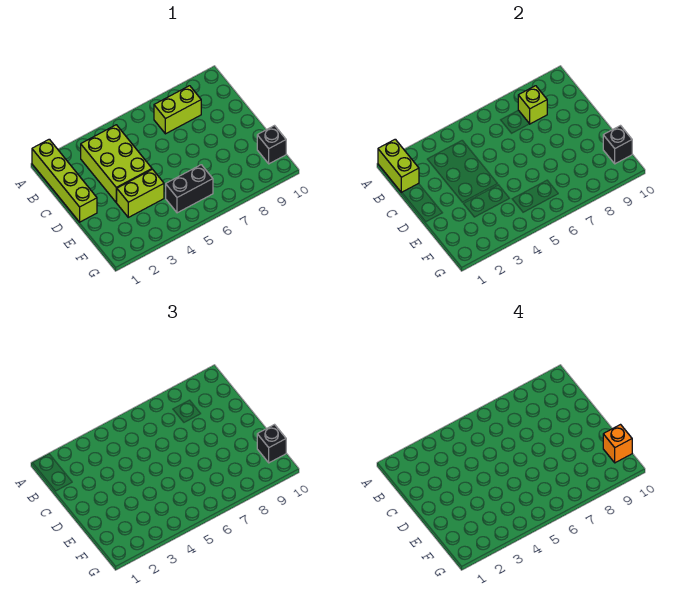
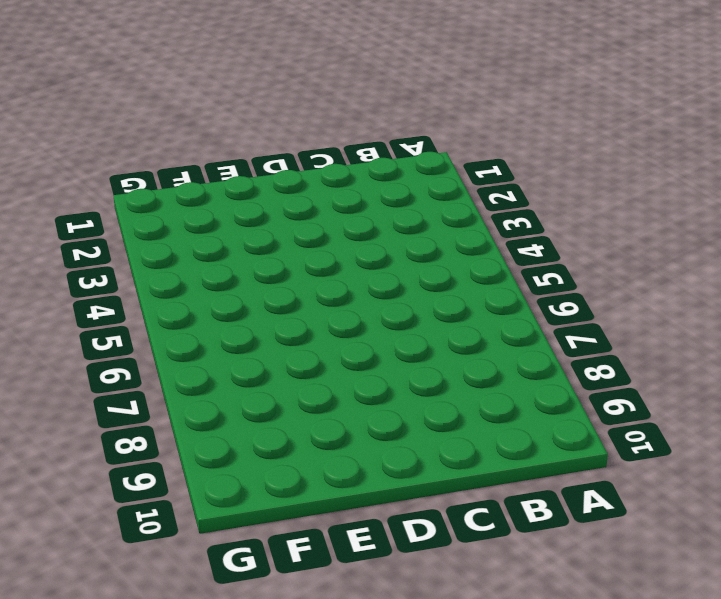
none -> lime 1x4 brick [32,139,97,222]
none -> lime 2x3 brick [81,125,152,202]

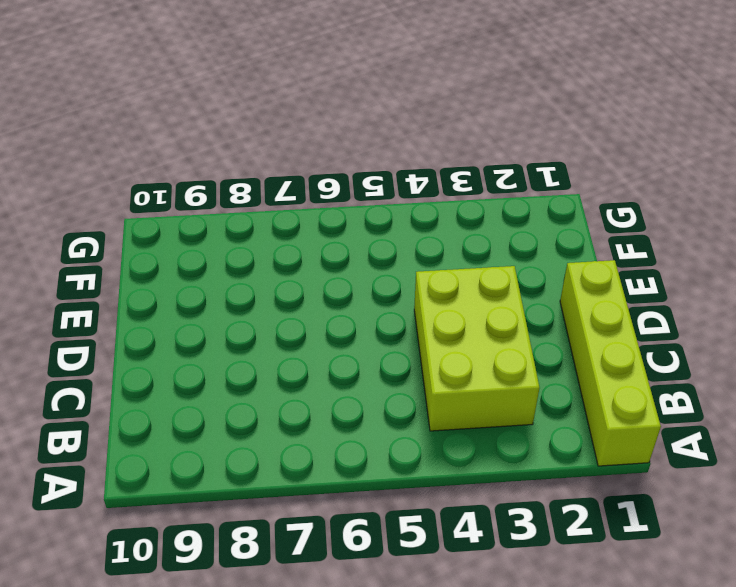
none -> lime 1x2 brick [154,86,201,134]
none -> lime 1x2 brick [116,169,164,217]

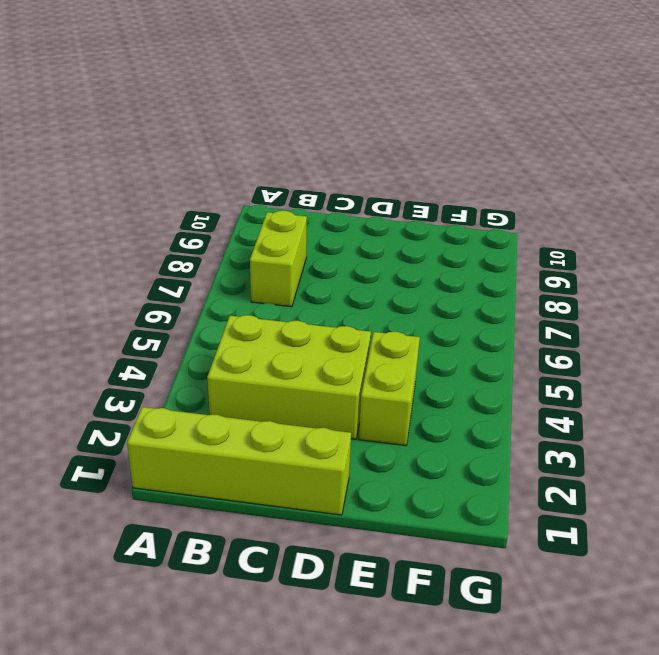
none -> black 1x2 brick [166,165,213,213]
none -> black 1x1 brick [257,126,286,164]

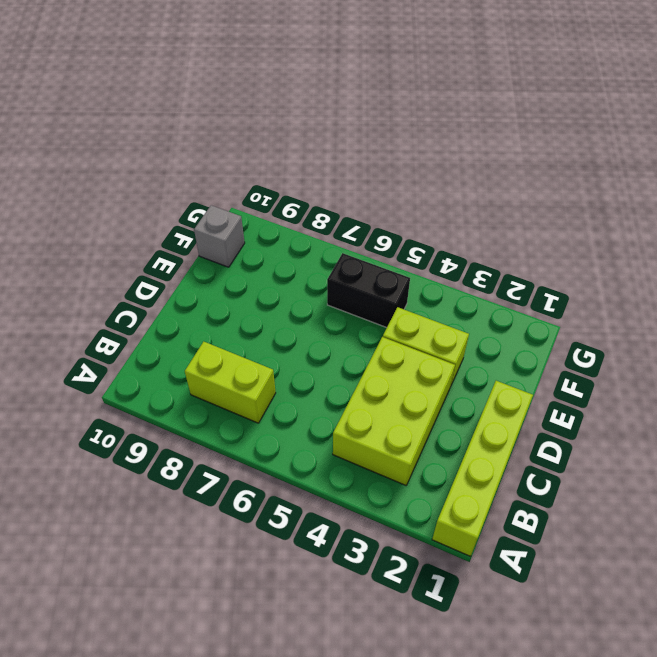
grey 1x1 brick [194,205,245,267] -> black 1x1 brick [257,126,286,164]
none -> lime 1x2 brick [378,139,419,192]
none -> lime 1x1 brick [518,86,547,124]

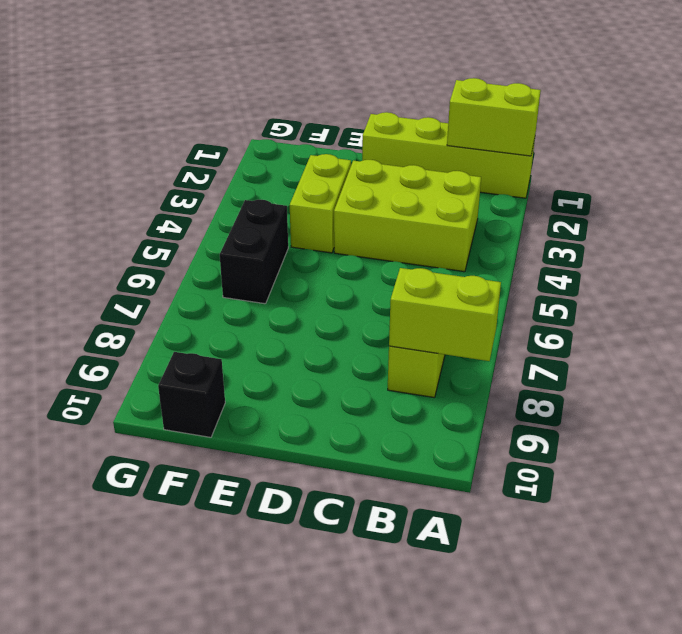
lime 1x2 brick [389,268,501,361] -> lime 1x1 brick [518,86,547,124]
none -> black 1x1 brick [603,126,632,164]
none -> black 1x1 brick [257,425,286,463]

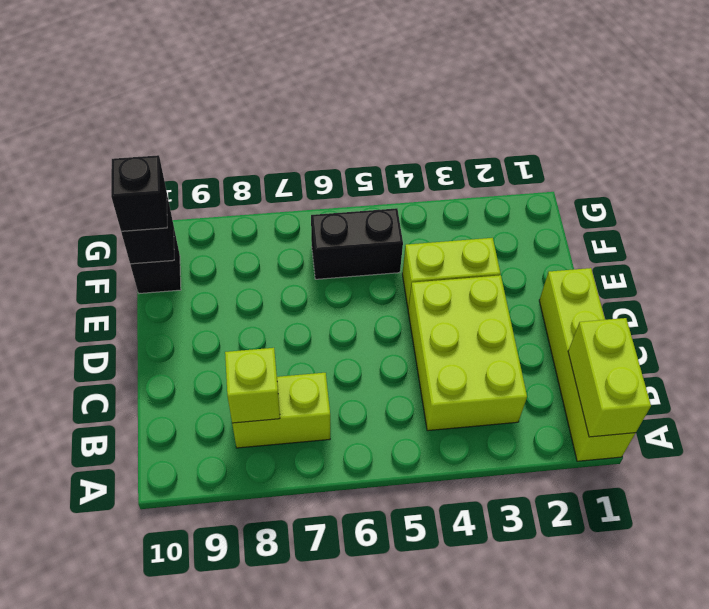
none -> orange 1x1 brick [603,425,632,463]

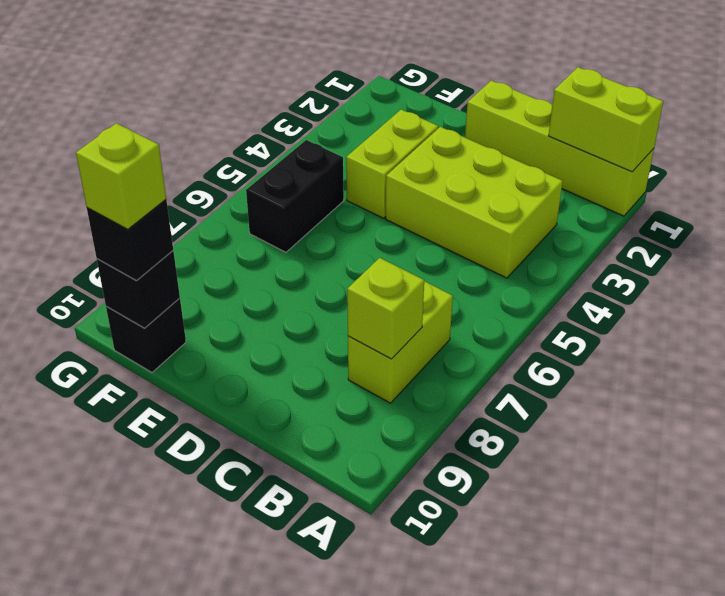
lime 1x1 brick [76,123,166,229] -> orange 1x1 brick [603,425,632,463]

